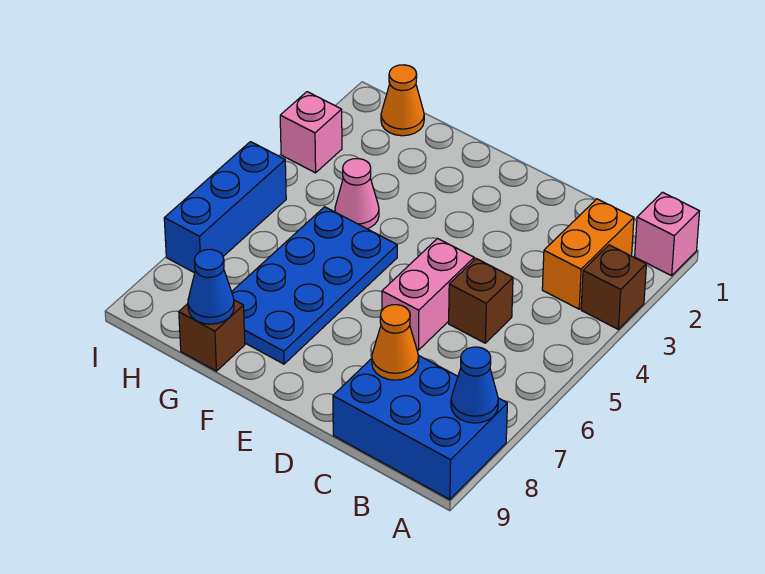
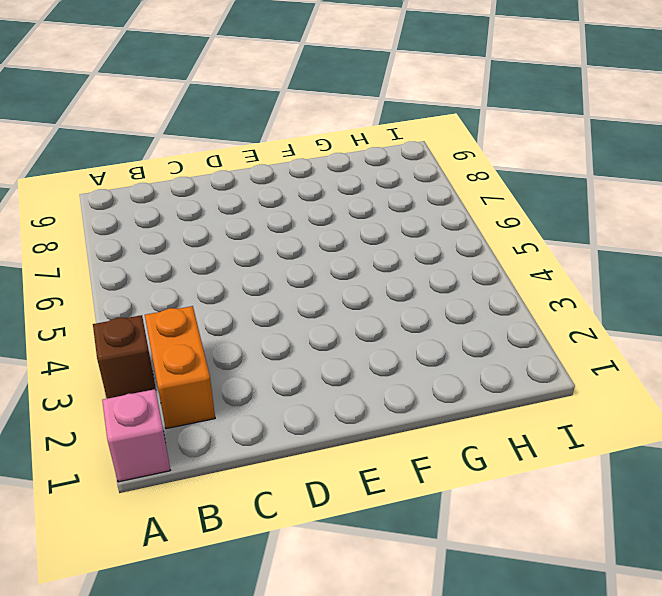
none -> blue 2x3 brick [333,355,507,500]
none -> brown 1x1 brick [449,259,513,343]
none -> pink 1x2 brick [382,239,474,350]

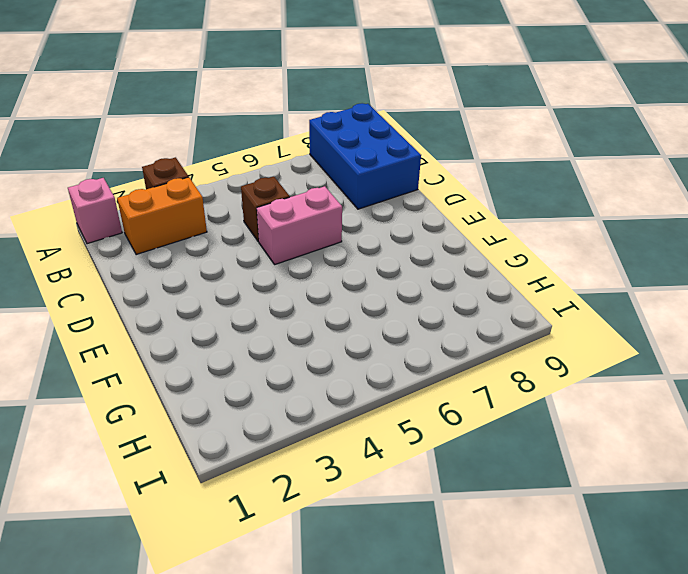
none -> blue 2x4 plate [232,207,397,364]
none -> pink 1x1 cone [335,159,379,229]
none -> brown 1x1 brick [179,300,245,371]

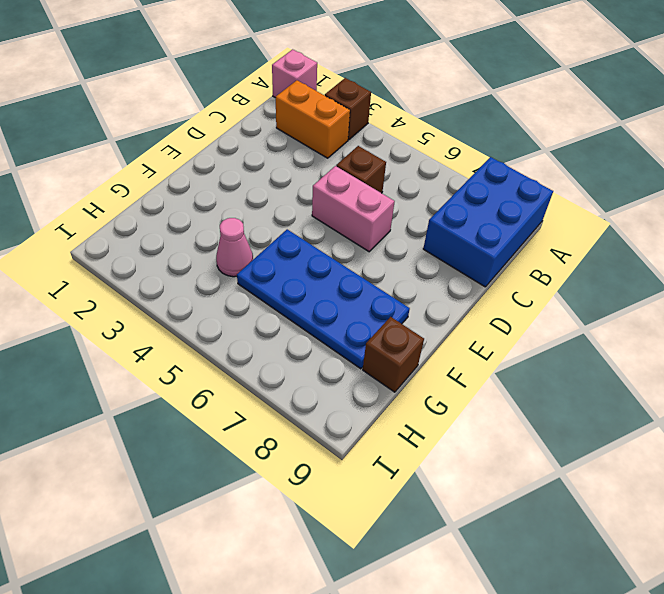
none -> orange 1x1 cone [381,65,424,136]
none -> pink 1x1 brick [280,92,342,173]
none -> blue 1x3 brick [164,142,286,273]

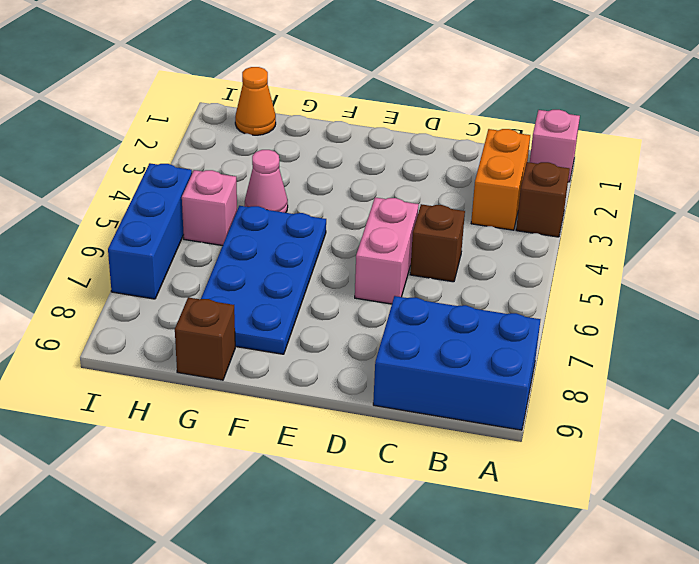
pink 1x1 brick [182,170,237,246] -> pink 1x1 brick moved to [280,92,342,173]
none -> blue 1x1 cone [451,347,498,423]
none -> orange 1x1 cone [372,305,419,380]
none -> blue 1x1 cone [188,249,234,324]

